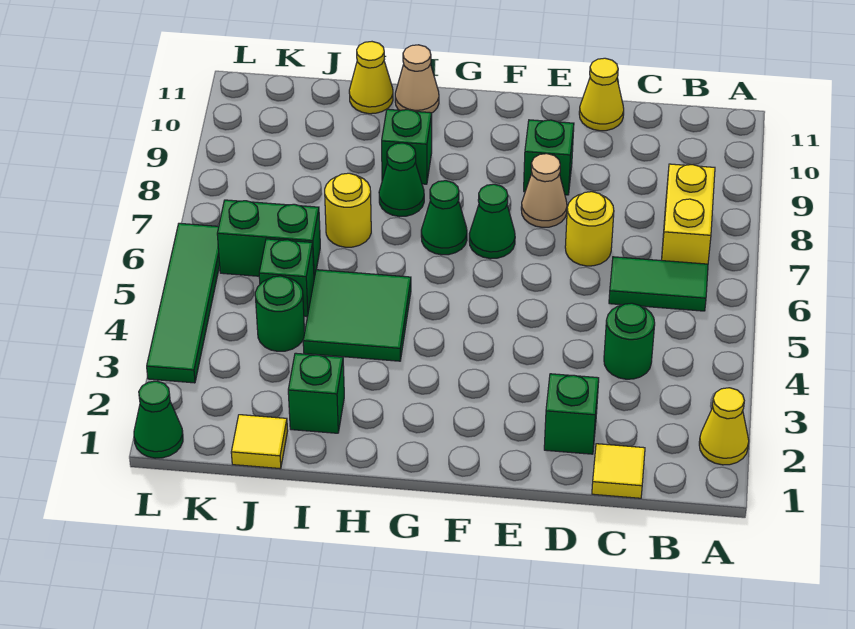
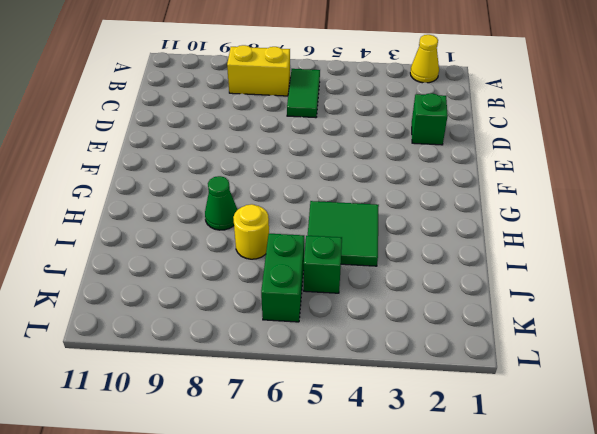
none -> yellow 1x1 tile [592,444,645,498]
none -> green 1x1 round brick [604,303,655,379]
none -> yellow 1x1 round brick [565,192,614,266]

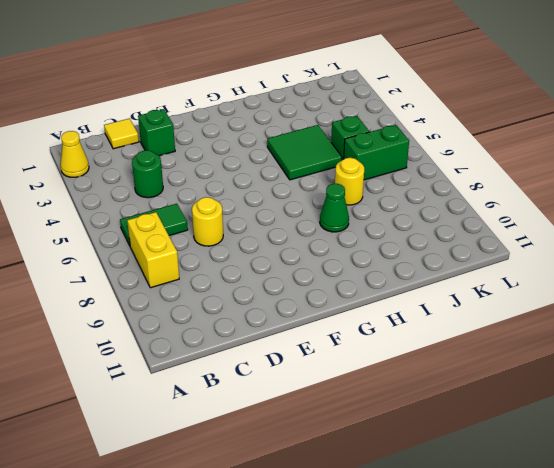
none -> yellow 1x1 cone [579,58,624,131]
none -> tan 1x1 cone [521,154,567,227]
none -> green 1x1 brick [524,120,574,195]

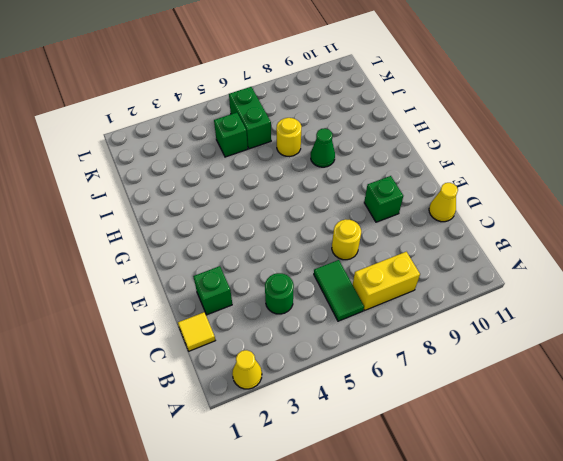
none -> tan 1x1 cone [521,154,567,227]
none -> green 1x1 cone [469,184,515,259]
none -> green 1x1 cone [421,181,467,255]

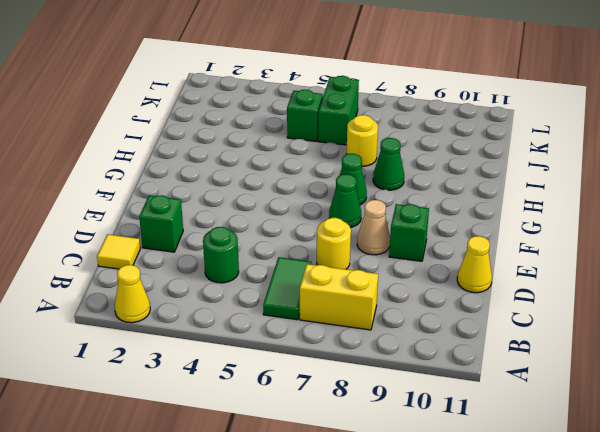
none -> green 2x2 tile [303,270,411,361]
none -> green 1x1 brick [382,109,432,184]
none -> tan 1x1 cone [395,45,439,113]

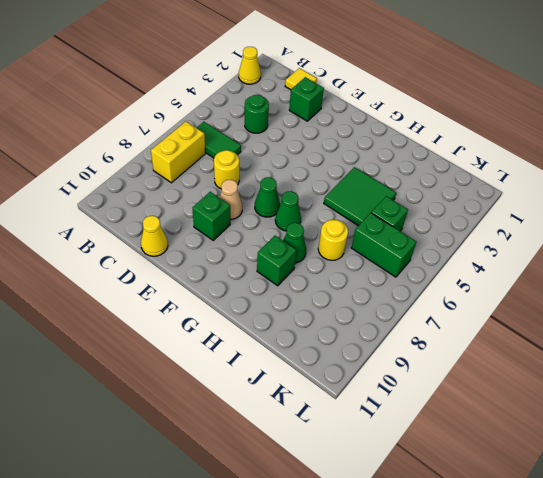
none -> tan 1x1 cone [395,45,439,113]
none -> green 1x1 brick [288,353,344,433]
none -> yellow 1x1 cone [349,42,393,114]

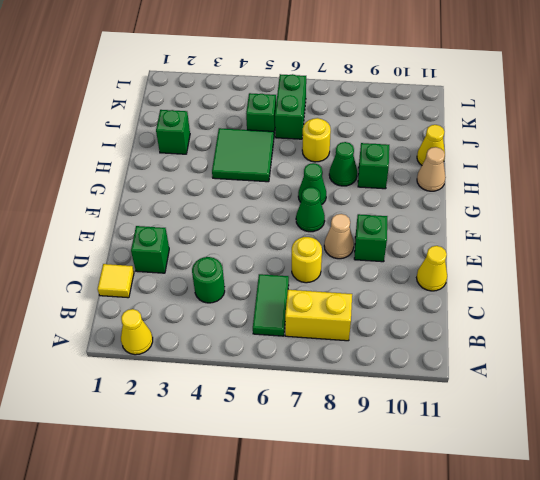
none -> yellow 1x1 tile [231,415,288,469]
none -> green 1x1 round brick [255,276,305,351]
none -> green 1x1 cone [134,381,183,458]

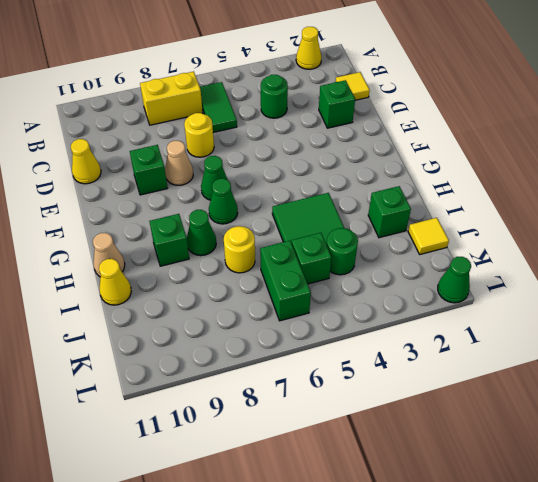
none -> green 1x4 tile [147,223,220,383]

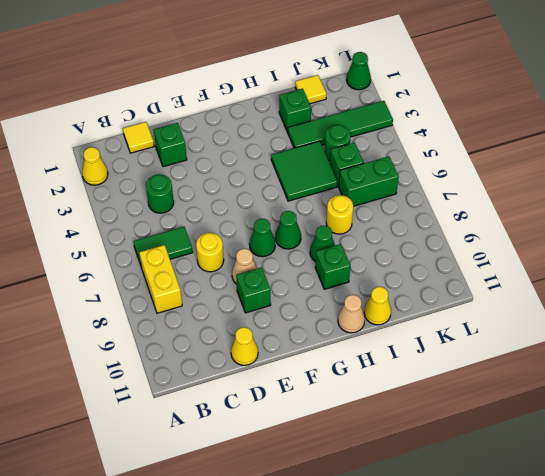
green 1x4 tile [288,101,393,148] -> green 1x4 tile turned to [147,223,220,383]

